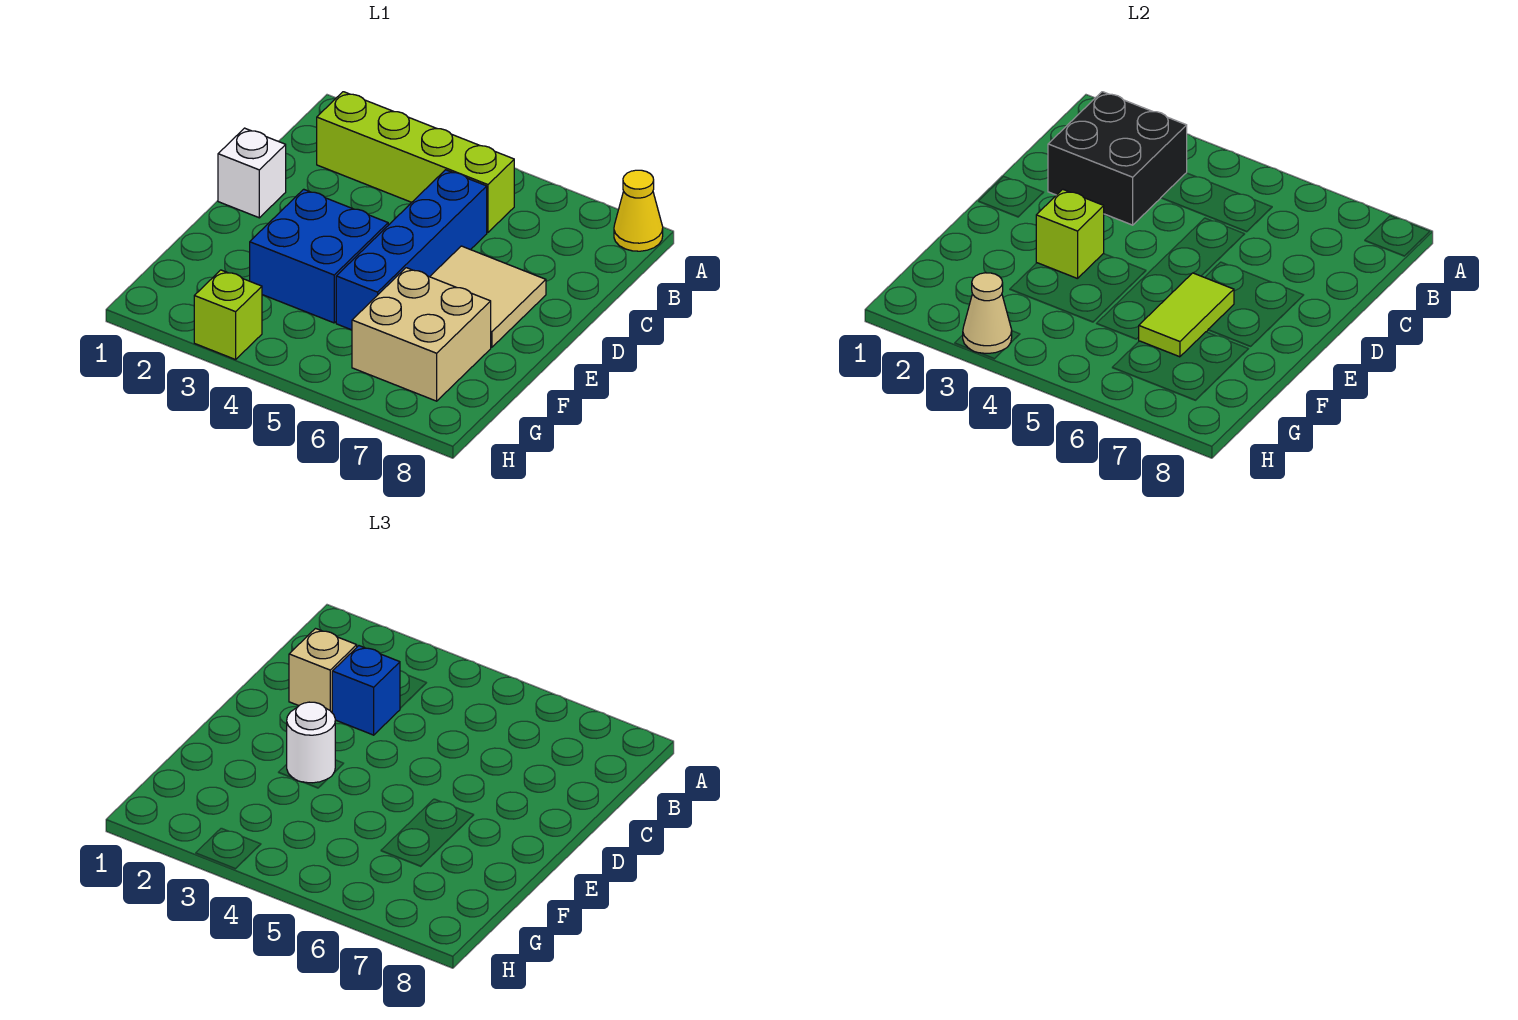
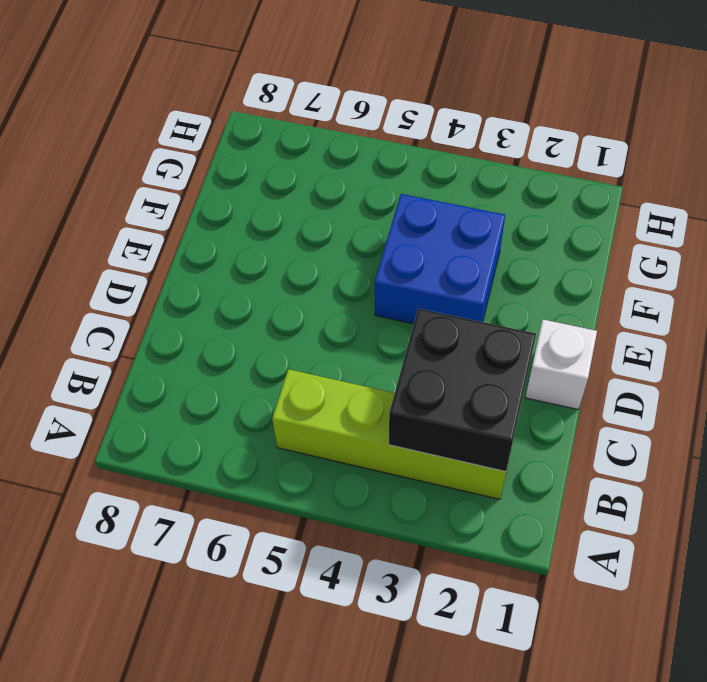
none -> yellow 1x1 cone [614,170,663,251]
none -> blue 1x4 brick [336,170,487,330]
none -> tan 2x2 tile [430,246,546,347]

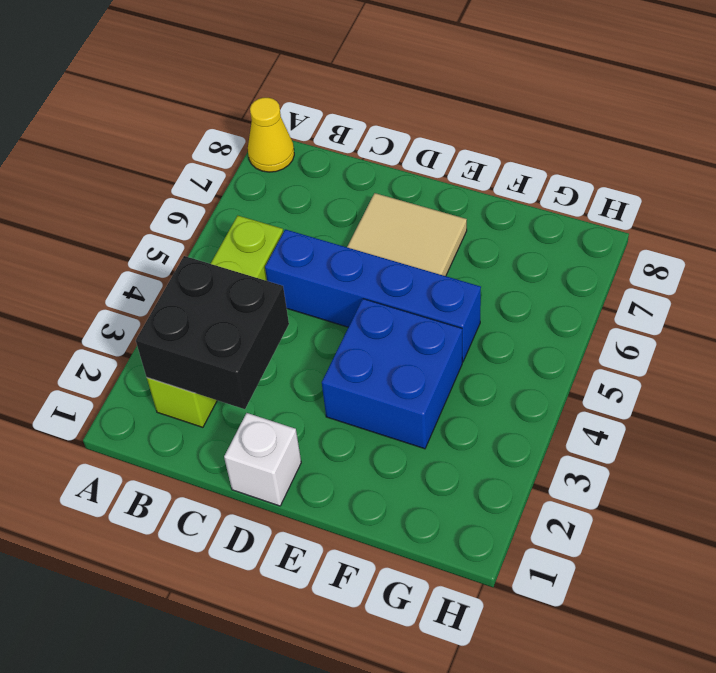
none -> tan 2x2 brick [352,268,491,401]
none -> lime 1x1 brick [194,270,262,360]
none -> lime 1x1 brick [1036,189,1104,279]

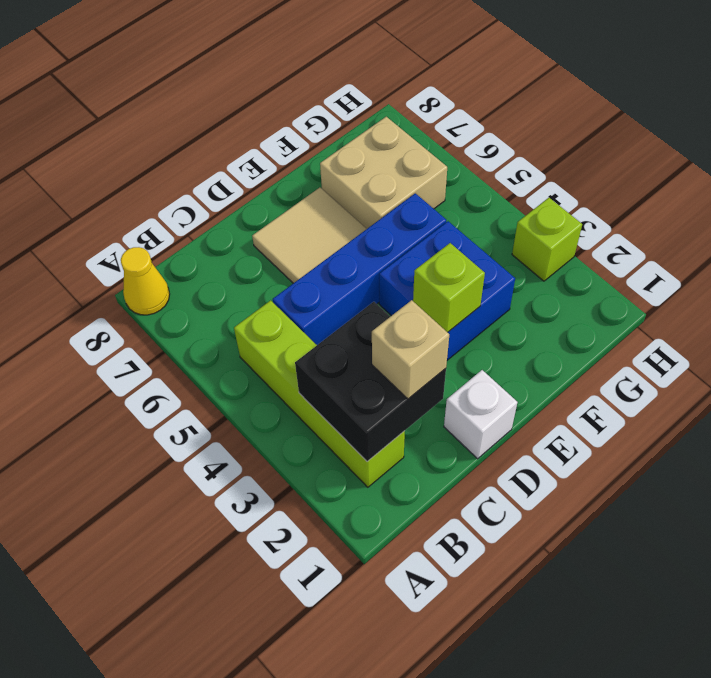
none -> lime 1x2 tile [1139,273,1234,357]
none -> tan 1x1 cone [963,273,1012,353]
none -> blue 1x1 brick [332,646,400,735]

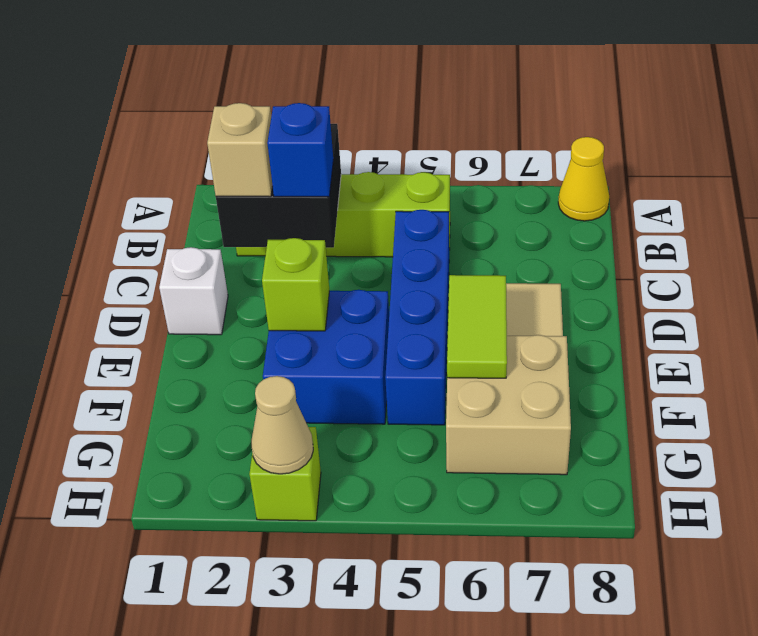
none -> white 1x1 round brick [287,702,335,783]

